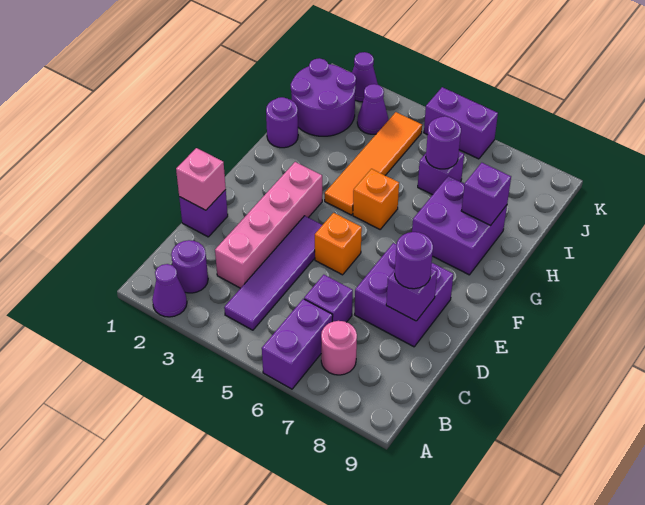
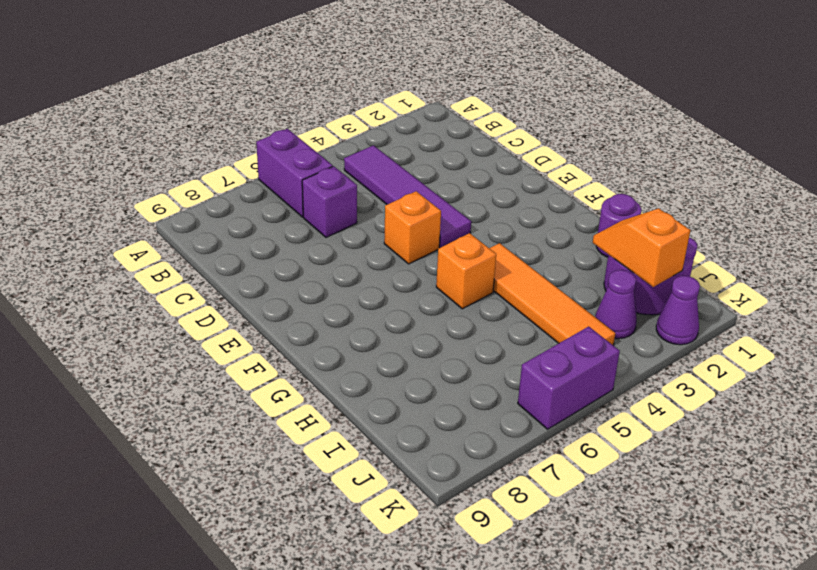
orange 1x2 slope [593,208,690,287] -> none
none -> purple 1x1 cone [152,264,187,317]
none -> purple 1x1 round brick [171,240,208,293]
none -> pink 1x1 round brick [321,321,357,375]

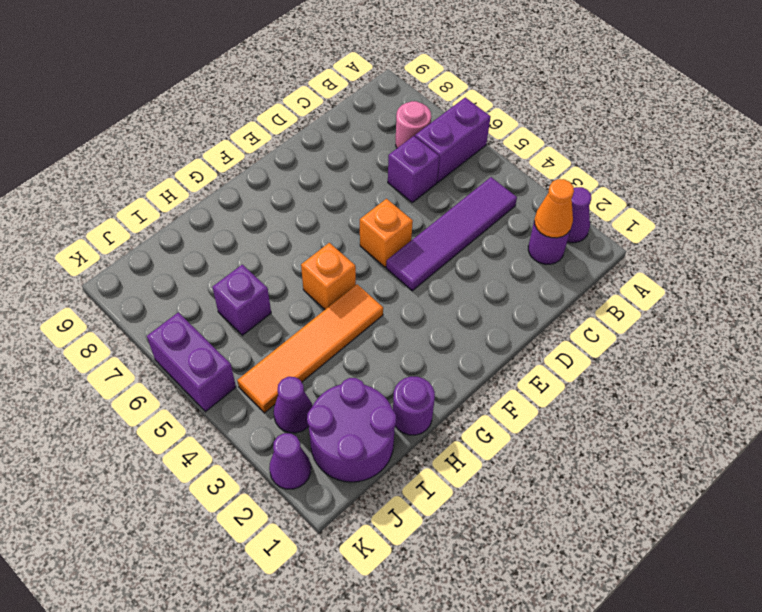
orange 1x1 cone [534,179,574,238] -> none
none -> pink 1x4 brick [215,162,322,288]
none -> purple 1x1 brick [179,190,228,237]
none -> purple 2x2 brick [355,243,453,347]

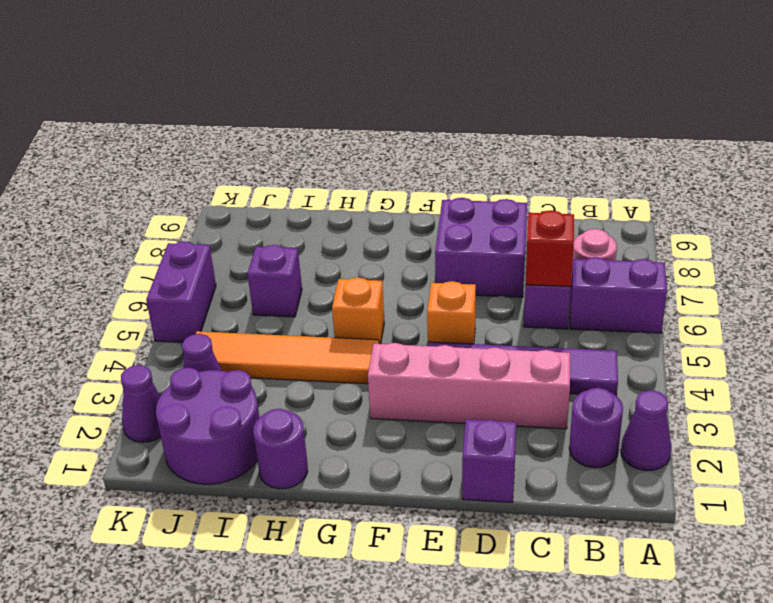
red 1x1 brick [525,210,574,287] -> none
none -> purple 2x2 brick [412,176,507,275]
none -> pink 1x1 brick [176,148,226,210]
none -> purple 1x1 brick [386,268,437,321]

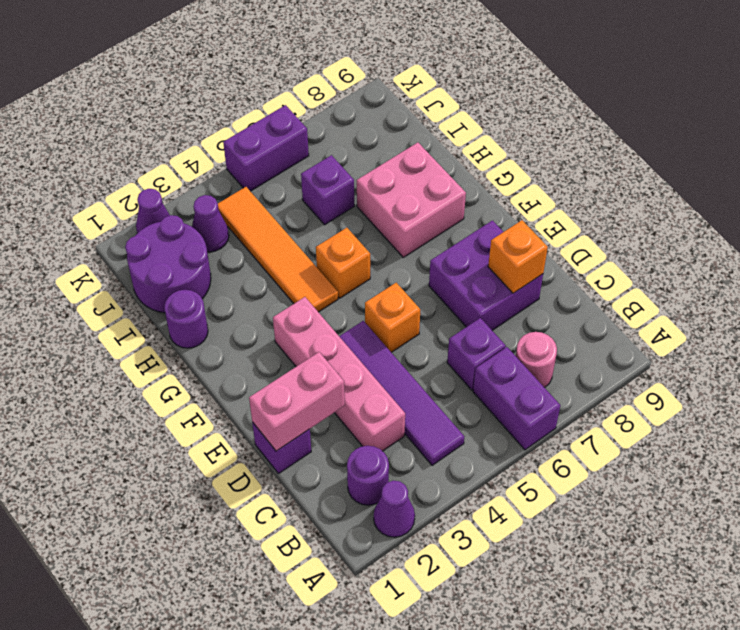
pink 1x2 brick [249,352,345,451] -> pink 1x1 brick [176,148,226,210]
orange 1x1 brick [488,220,548,293] -> purple 1x1 brick [386,268,437,321]
pink 2x2 brick [357,143,466,257] -> purple 2x2 brick [412,176,507,275]
none -> purple 1x1 brick [461,163,511,225]
none -> purple 1x1 round brick [426,116,461,169]
none -> purple 1x1 round brick [395,232,433,289]

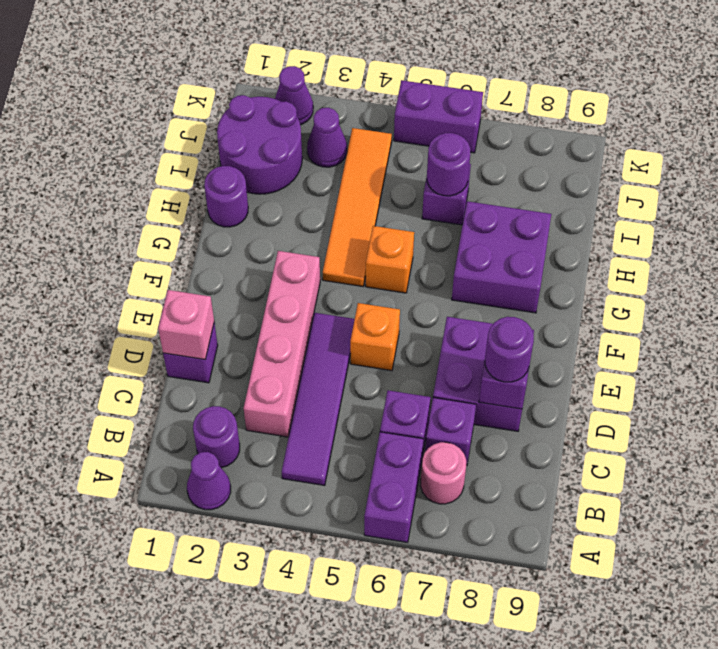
purple 1x1 brick [425,397,476,465] -> purple 1x1 brick moved to [461,163,511,225]

